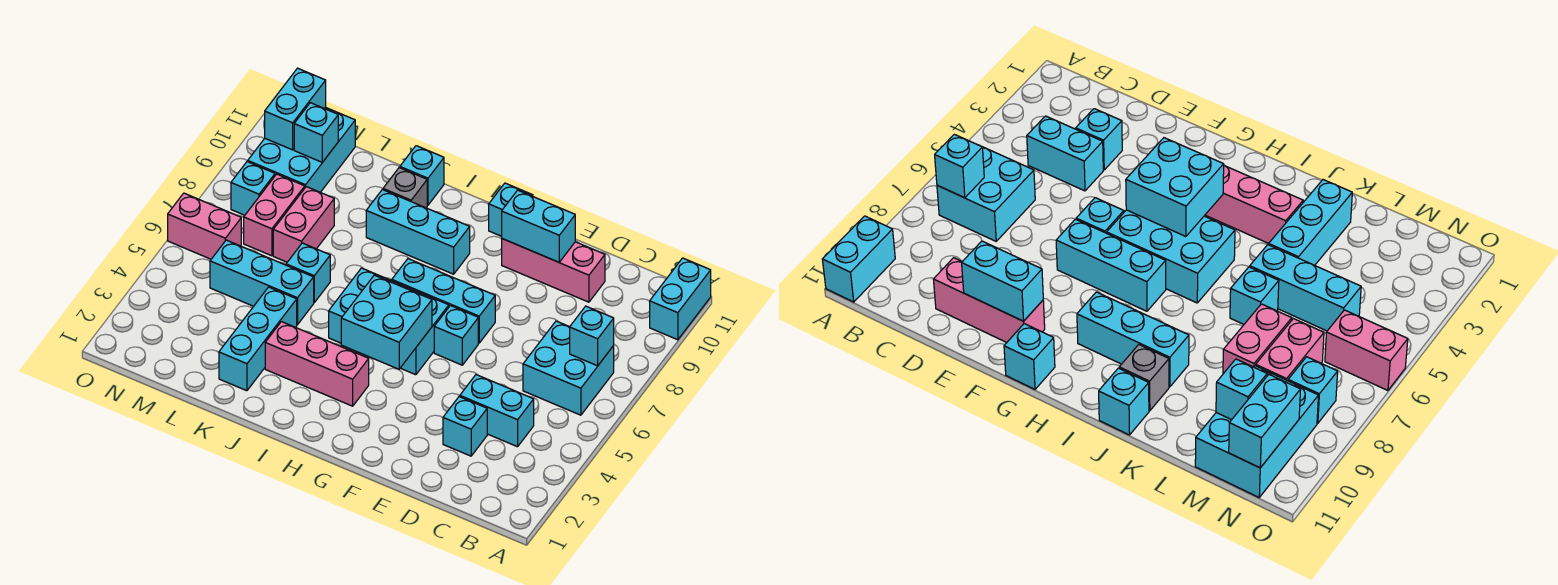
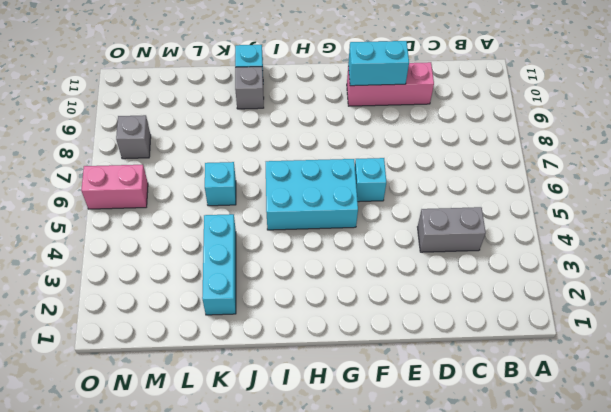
grey 1x2 brick [418,207,486,252] -> cyan 1x2 brick [460,375,534,447]
grey 1x1 brick [116,115,151,159] -> cyan 1x1 brick [231,162,275,215]
none -> cyan 1x2 brick [650,258,711,340]
none -> cyan 2x2 brick [523,321,614,415]
none -> cyan 1x1 brick [443,397,487,456]

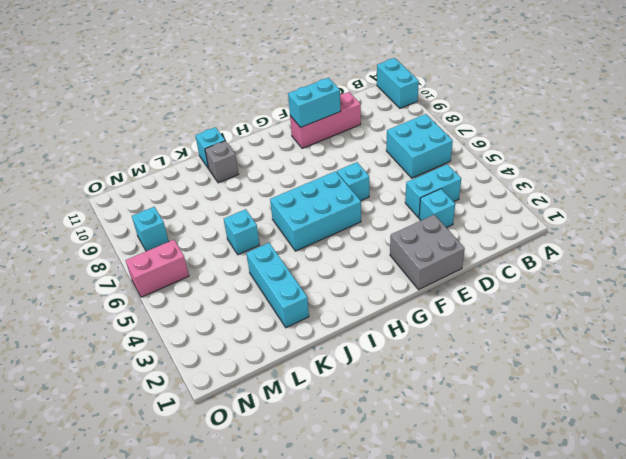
grey 2x2 brick [390,215,465,290] -> none
none -> cyan 1x3 brick [392,259,495,343]
none -> cyan 1x1 brick [489,183,533,236]
none -> pink 1x3 brick [265,322,369,406]

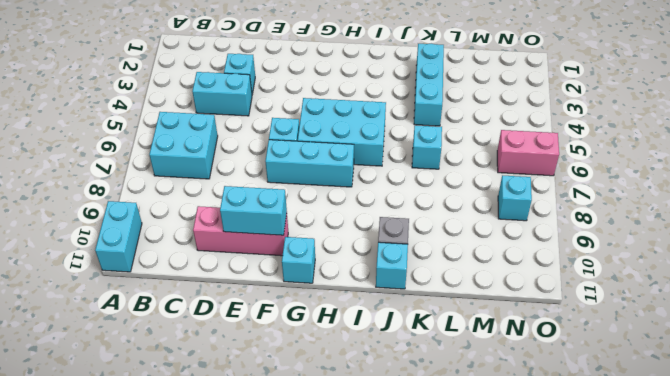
none -> pink 1x3 brick [265,322,369,406]
none -> cyan 1x3 brick [366,190,470,274]
none -> cyan 1x3 brick [210,240,314,325]

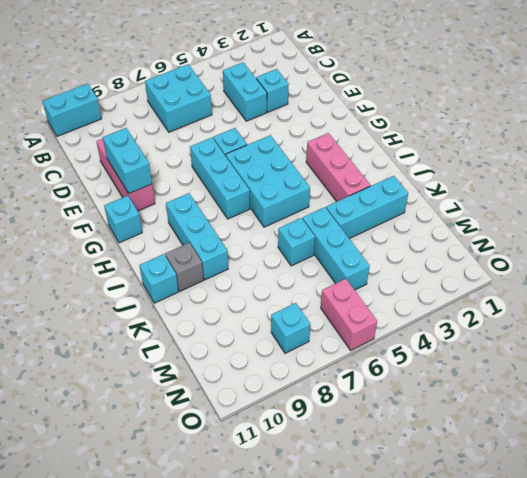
none -> pink 1x2 brick [273,187,334,262]
none -> pink 1x2 brick [244,174,305,256]
none -> cyan 2x3 brick [248,107,355,192]

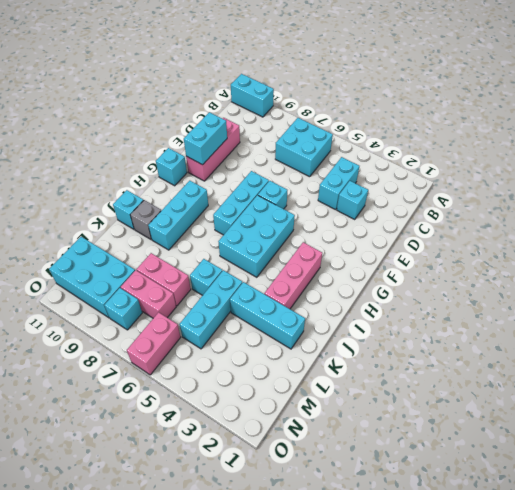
none -> cyan 1x1 brick [570,306,614,366]
none -> cyan 2x2 brick [341,275,432,369]
none -> cyan 1x1 brick [294,103,338,162]

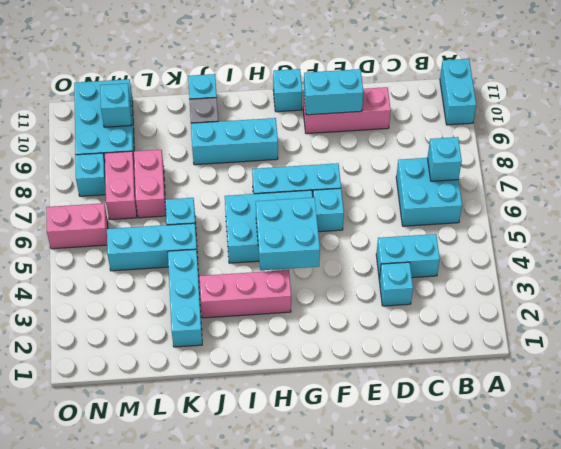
none -> cyan 1x2 brick [265,68,326,150]

